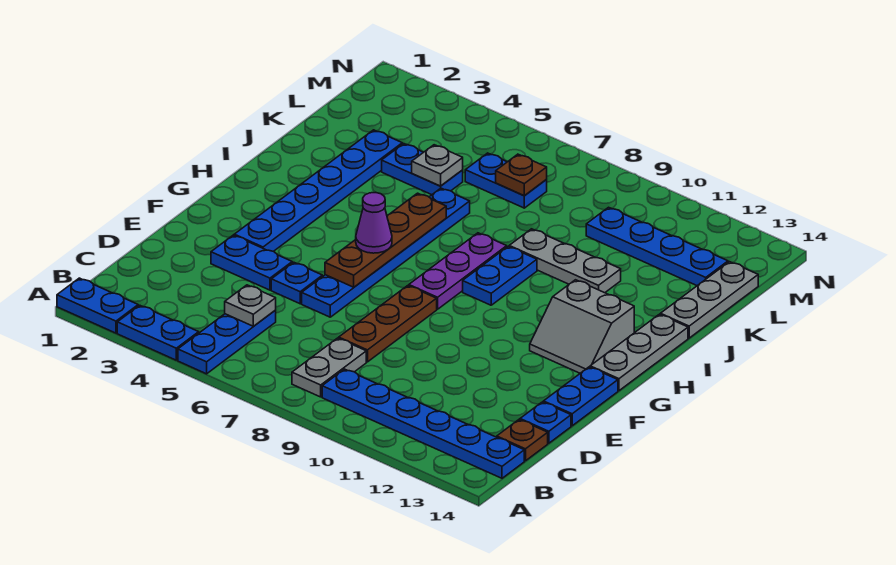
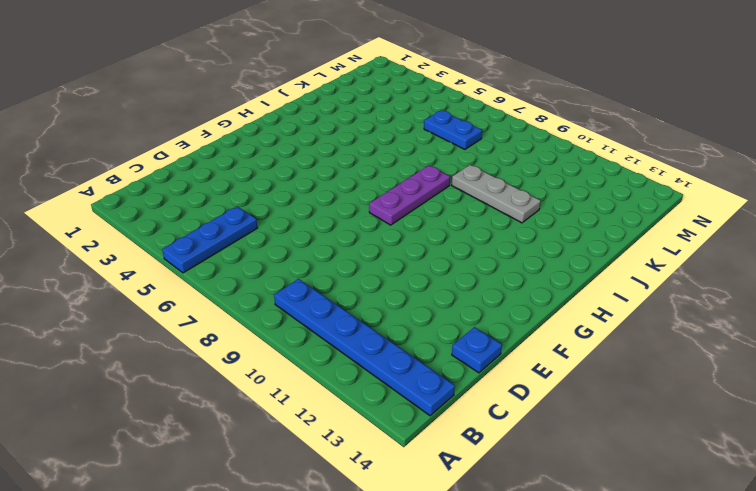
none -> blue 1x2 plate [57,278,138,333]
none -> blue 1x2 plate [117,305,199,360]
none -> grey 1x2 plate [292,338,366,397]

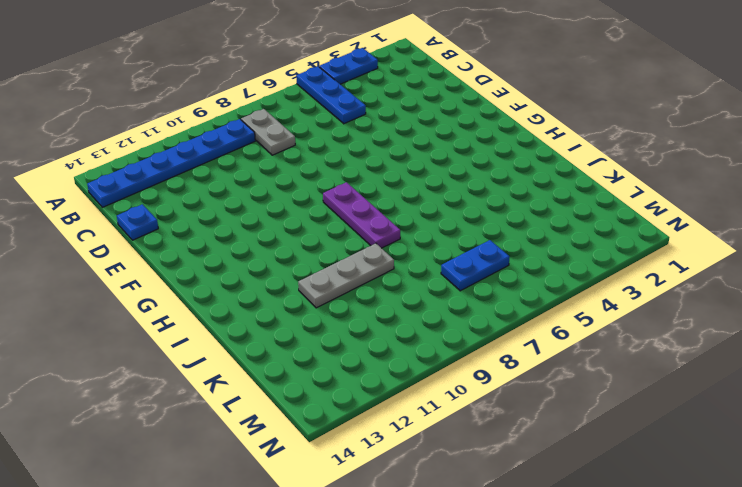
none -> blue 1x2 plate [57,278,138,333]
none -> brown 1x1 plate [497,420,548,461]
none -> brown 1x3 plate [339,286,437,362]

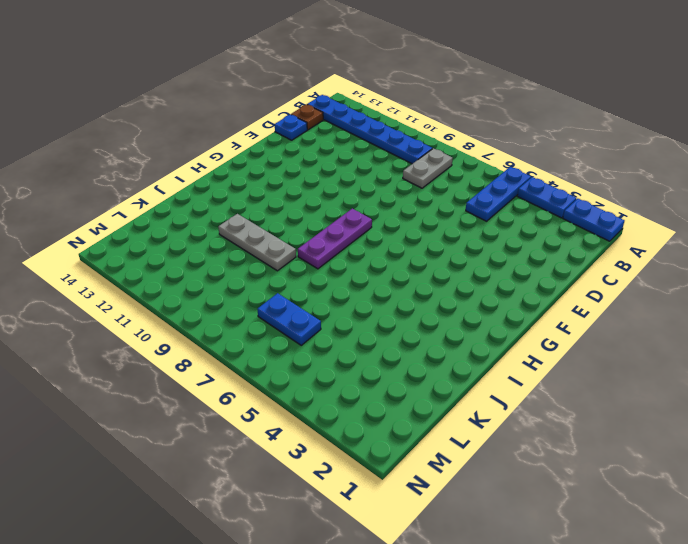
none -> brown 1x3 plate [339,286,437,362]
none -> blue 1x2 plate [211,235,292,290]
none -> blue 1x1 plate [271,262,322,304]

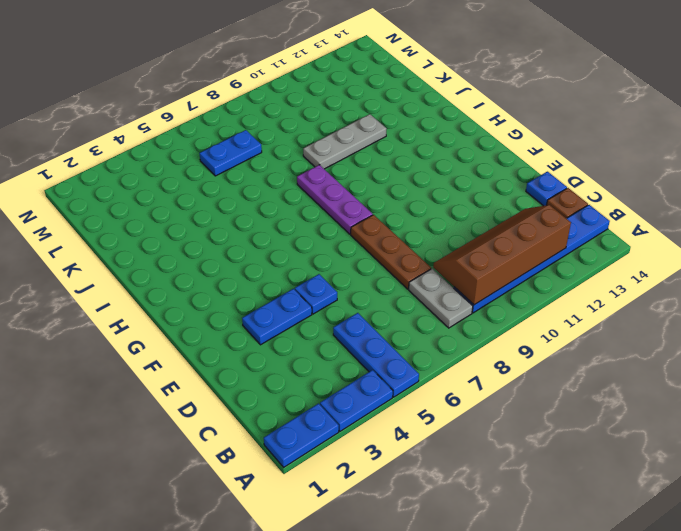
brown 2x4 slope [433,205,571,305] -> none
none -> blue 1x6 plate [302,188,470,317]
none -> blue 1x2 plate [543,367,618,426]
none -> blue 1x6 plate [234,130,402,251]

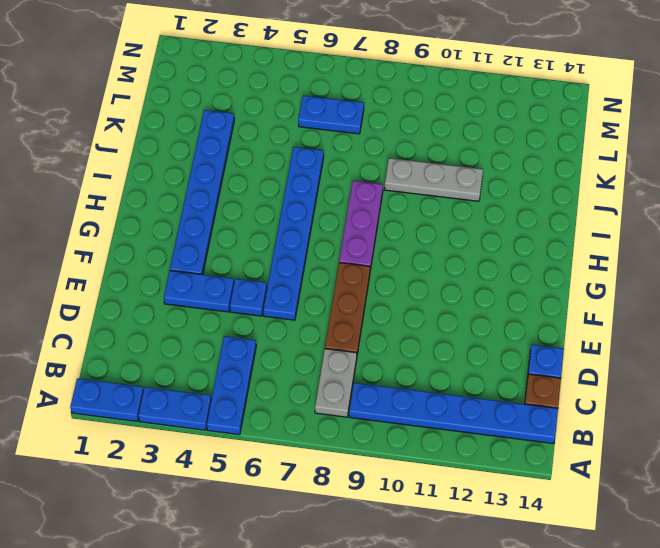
none -> blue 1x2 plate [543,367,618,426]
none -> grey 2x2 slope [530,280,634,373]
none -> grey 1x3 plate [590,314,688,391]

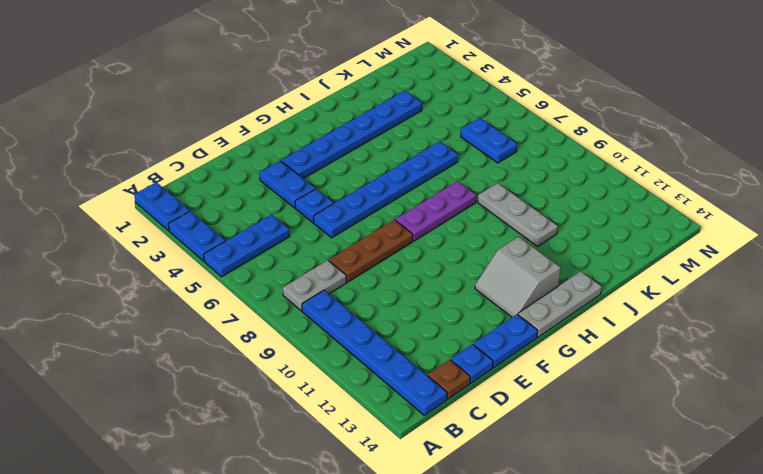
none -> blue 1x2 plate [463,246,537,305]
none -> grey 1x3 plate [660,262,758,338]
none -> blue 1x2 plate [382,144,463,195]

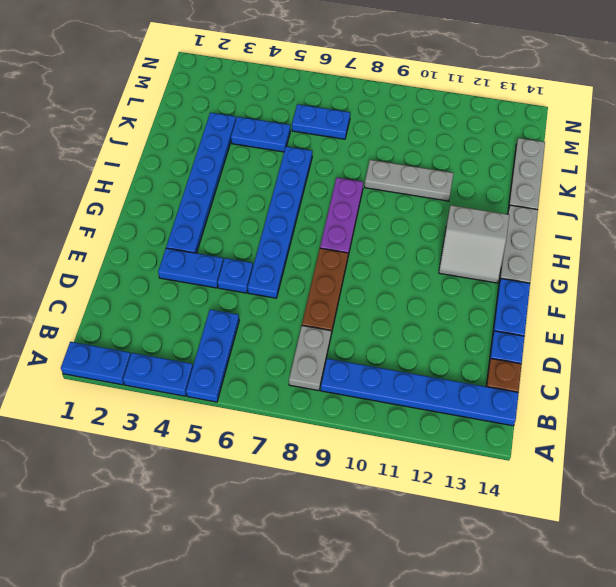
none -> blue 1x2 plate [463,246,537,305]
none -> blue 1x4 plate [586,207,728,286]
none -> grey 1x1 plate [225,285,276,326]

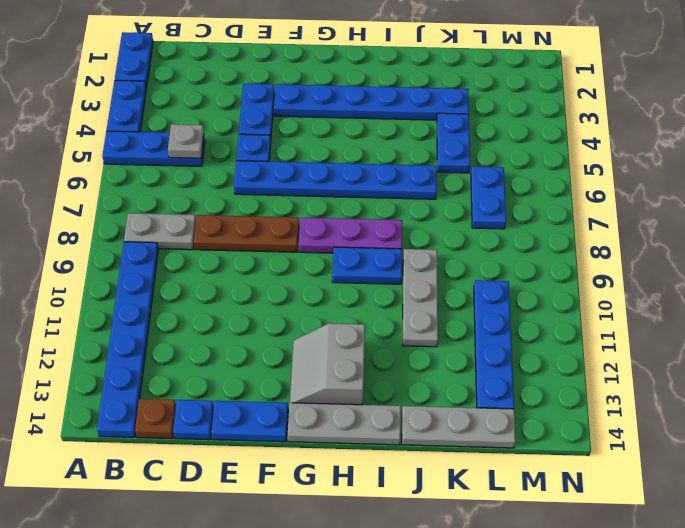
none -> brown 1x4 plate [325,193,446,287]
none -> grey 1x1 plate [412,145,463,186]
none -> brown 1x1 plate [496,154,547,196]

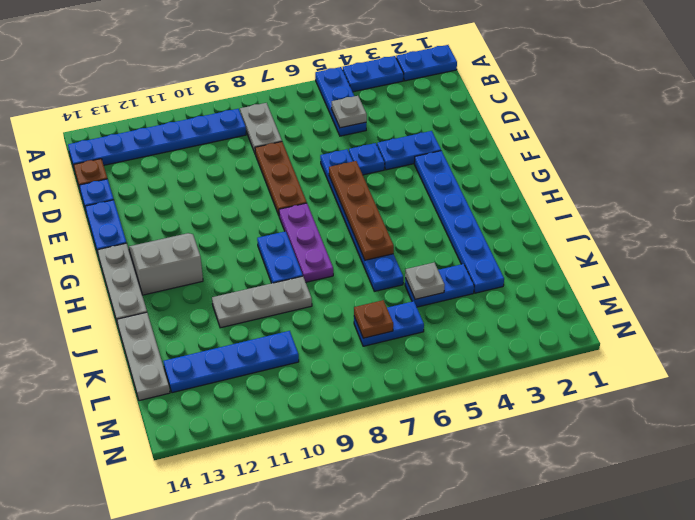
none -> purple 1x1 cone [356,192,392,253]

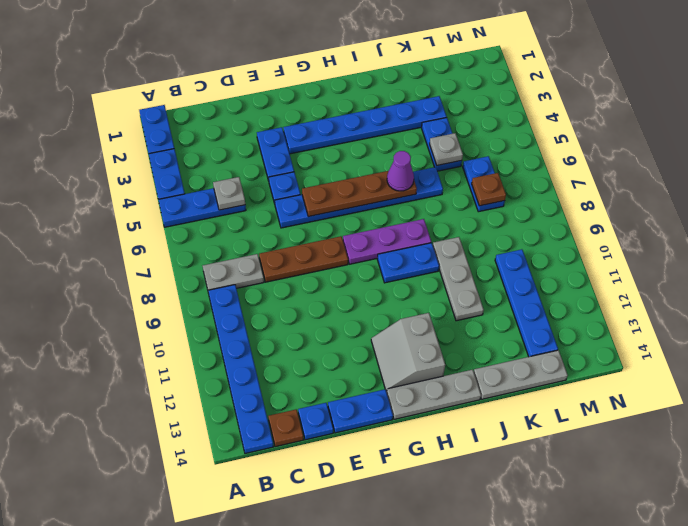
purple 1x1 cone [387,151,414,191] -> purple 1x1 cone moved to [356,192,392,253]

